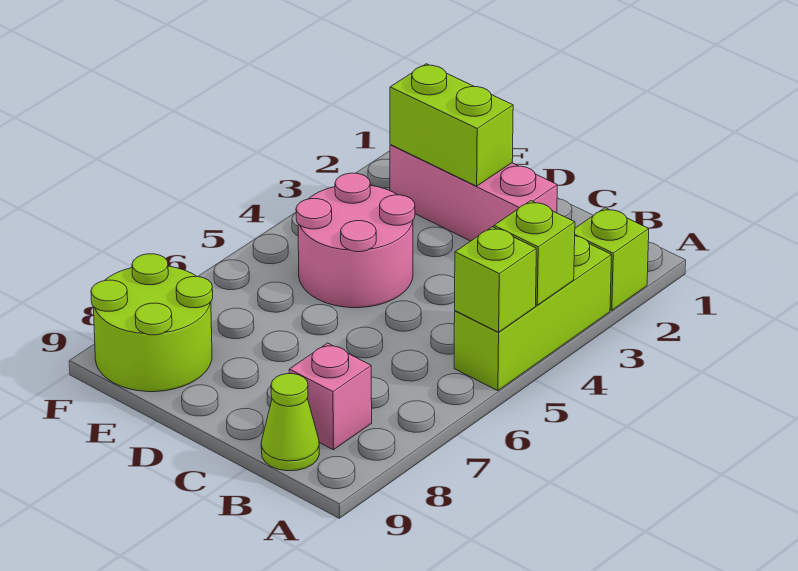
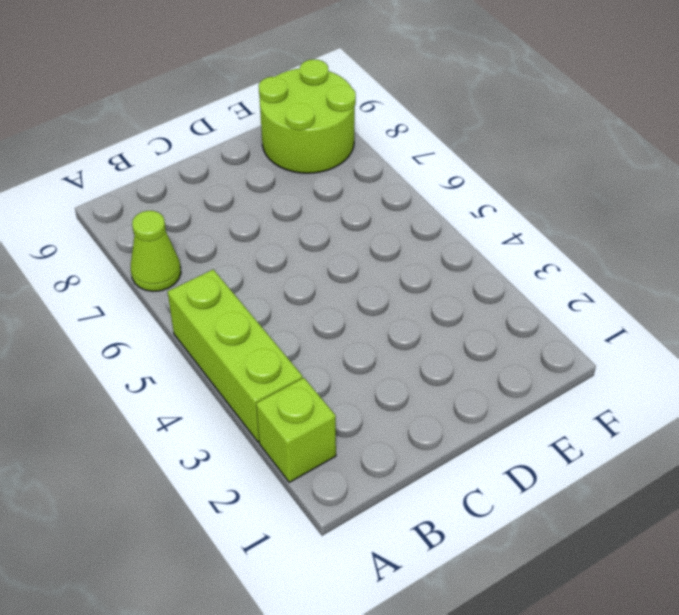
lime 1x1 cone [131,211,181,291] -> lime 1x1 cone moved to [261,374,319,471]
none -> pink 1x1 brick [289,343,372,450]
none -> pink 1x3 brick [390,145,557,241]

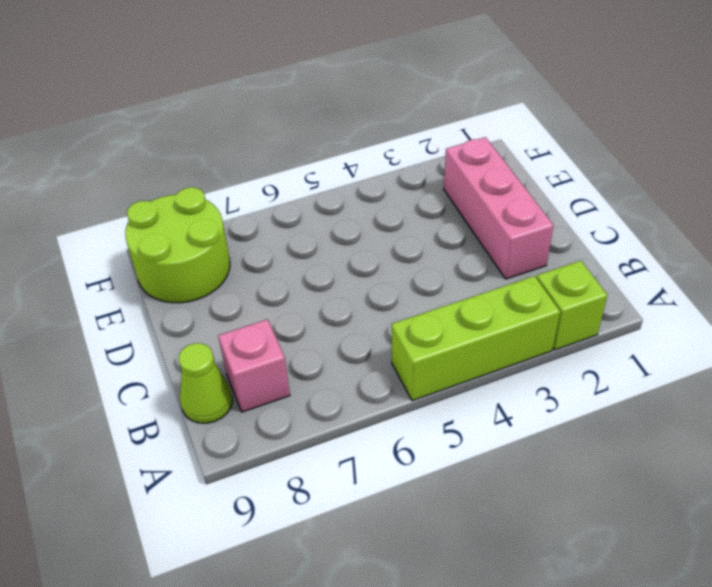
none -> pink 2x2 round brick [296,173,415,308]
none -> lime 1x1 brick [494,201,575,305]

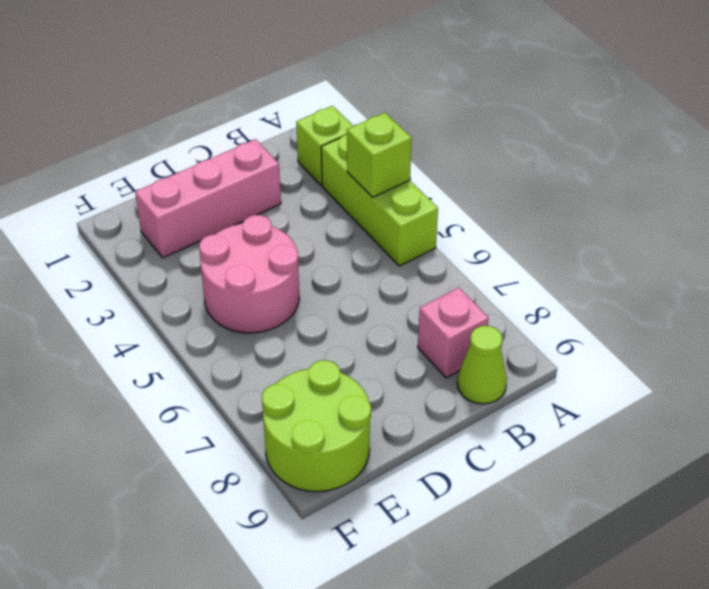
none -> lime 1x1 brick [455,227,536,332]
none -> lime 1x2 brick [390,64,513,186]

